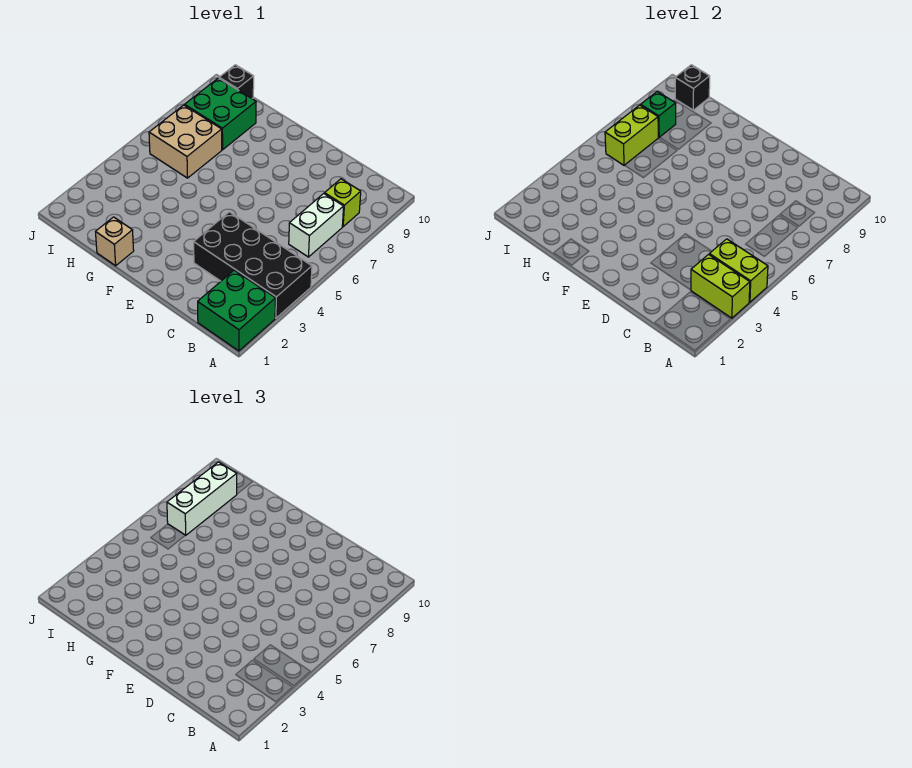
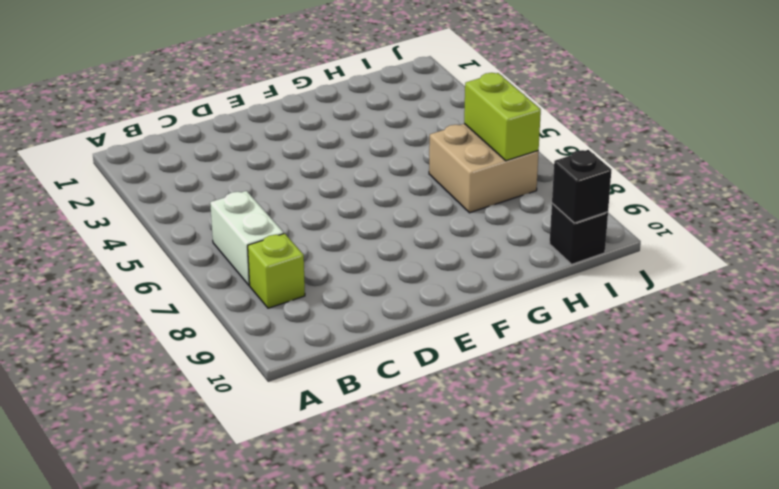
none -> green 2x2 brick [198,270,276,351]
none -> black 2x4 brick [194,212,312,318]
none -> tan 1x1 brick [96,217,134,266]

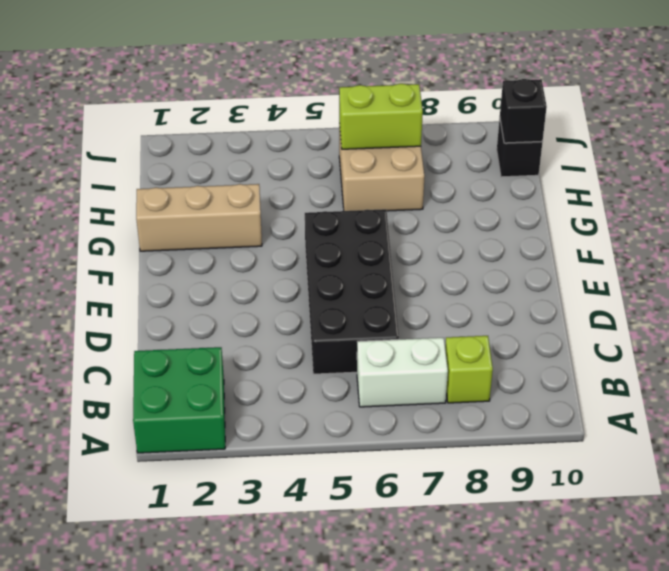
black 2x4 brick [305,209,399,374] -> black 2x4 brick moved to [194,212,312,318]
tan 1x3 brick [136,184,262,251] -> tan 1x1 brick [96,217,134,266]
none -> green 2x2 brick [185,78,256,150]
none -> lime 1x2 brick [691,255,750,318]
none -> lime 1x2 brick [709,239,768,302]

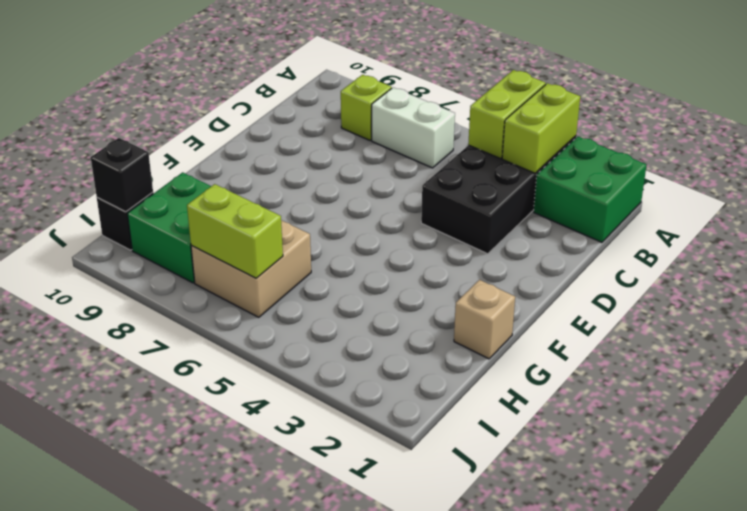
none -> green 1x1 brick [641,92,676,137]
none -> white 1x3 brick [167,462,237,535]

